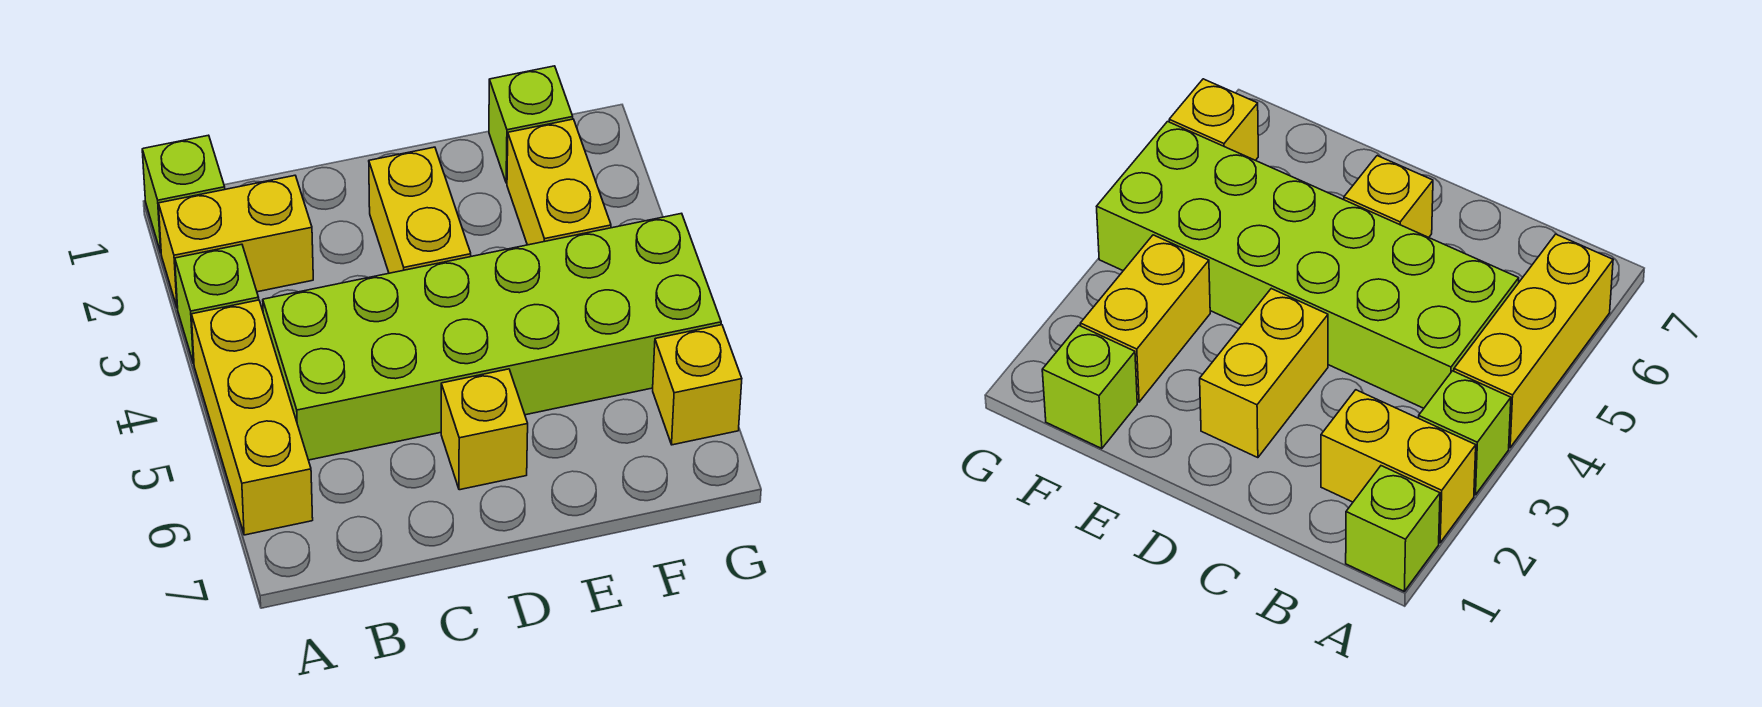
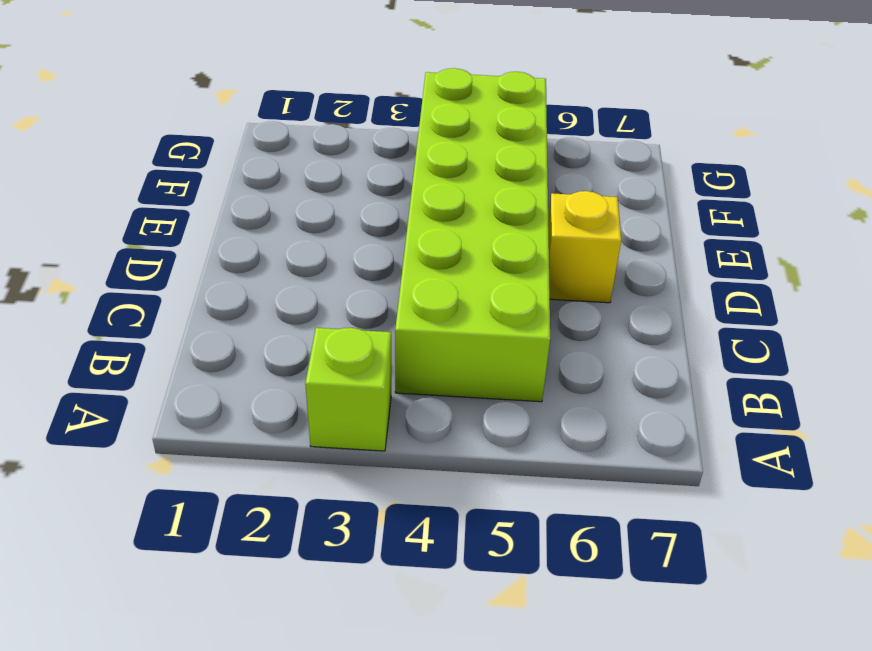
none -> lime 1x1 brick [142,135,225,252]
none -> yellow 1x2 brick [158,175,313,308]

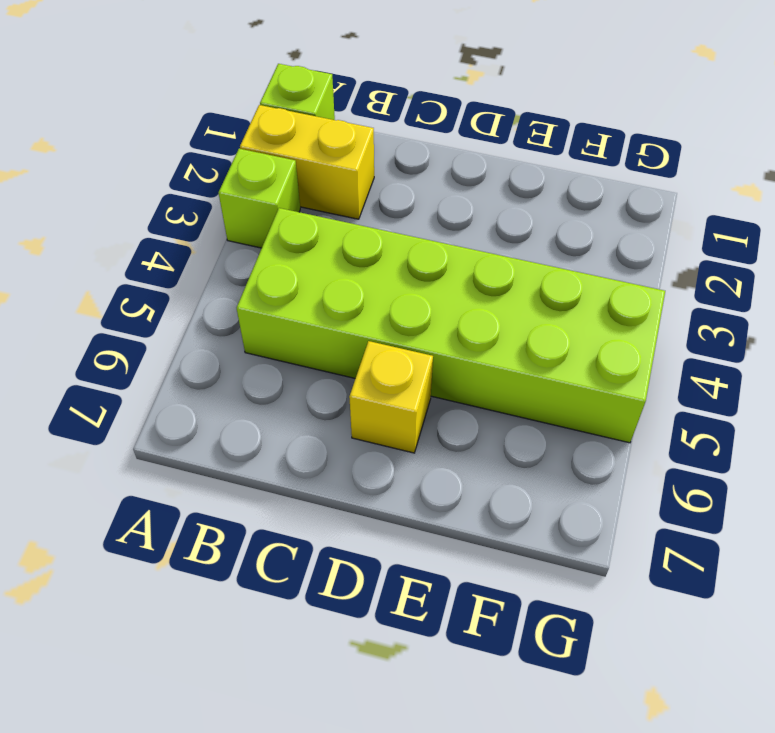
none -> yellow 1x3 brick [191,300,313,535]
none -> yellow 1x2 brick [369,147,471,273]

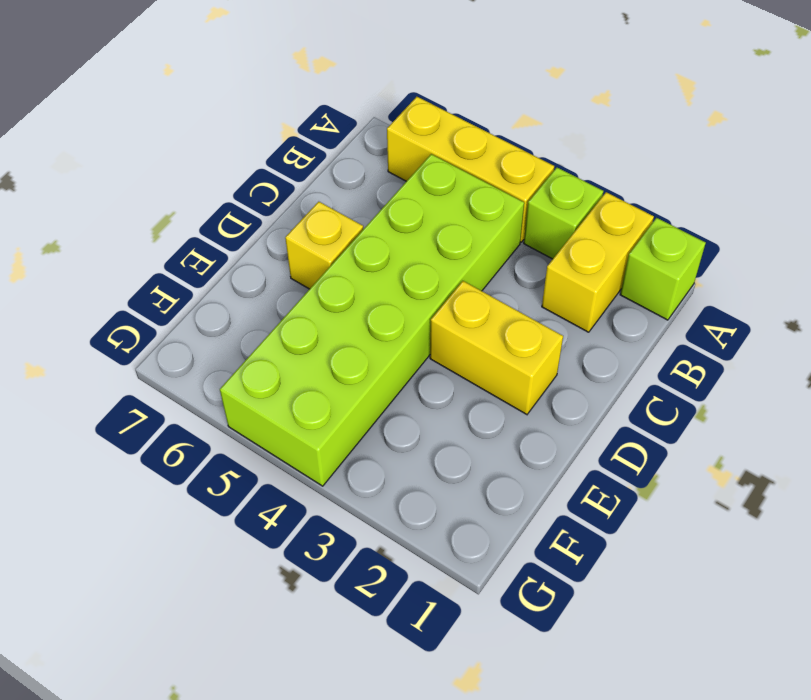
none -> lime 1x1 brick [489,66,573,183]
none -> yellow 1x2 brick [507,119,611,245]

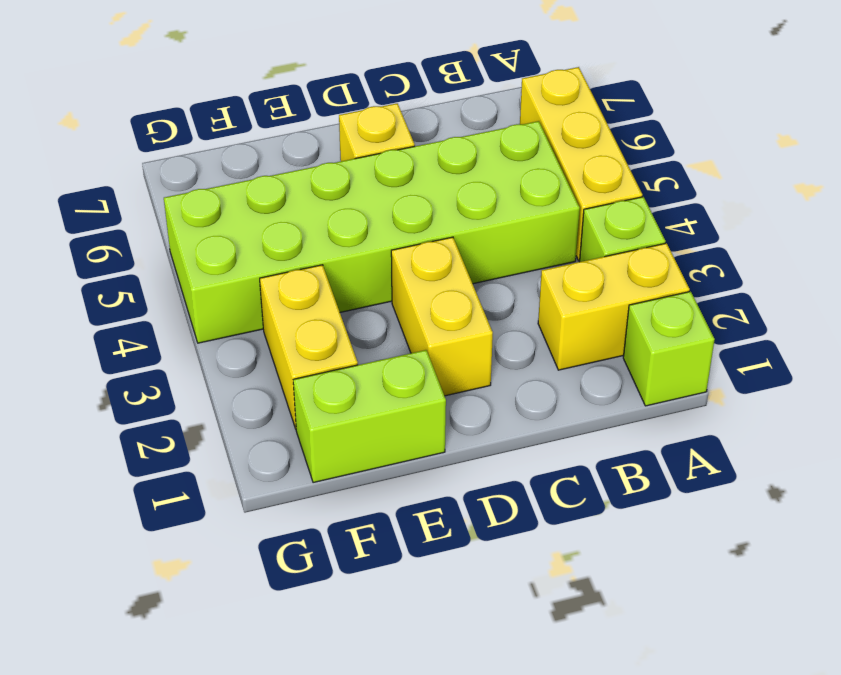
lime 1x2 brick [293,350,446,483] -> lime 1x1 brick [489,66,573,183]
none -> yellow 1x1 brick [653,325,742,445]

